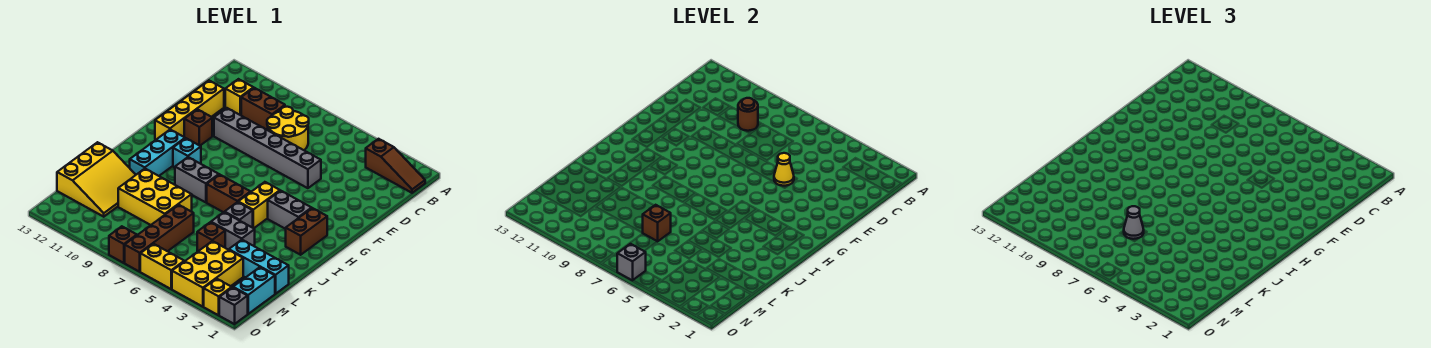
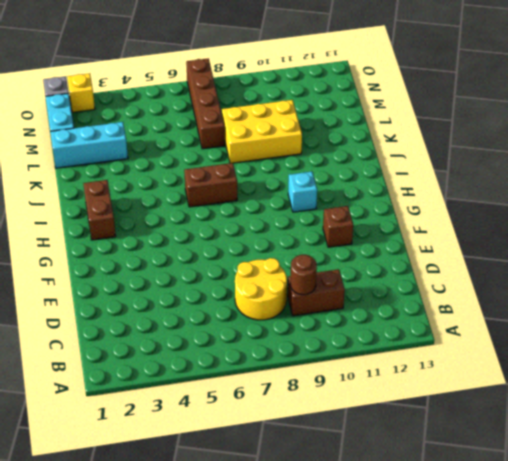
none -> brown 1x3 slope [366,139,425,193]
none -> yellow 1x1 brick [225,79,253,115]
none -> yellow 1x4 brick [155,81,224,140]
none -> grey 1x6 brick [214,108,321,188]

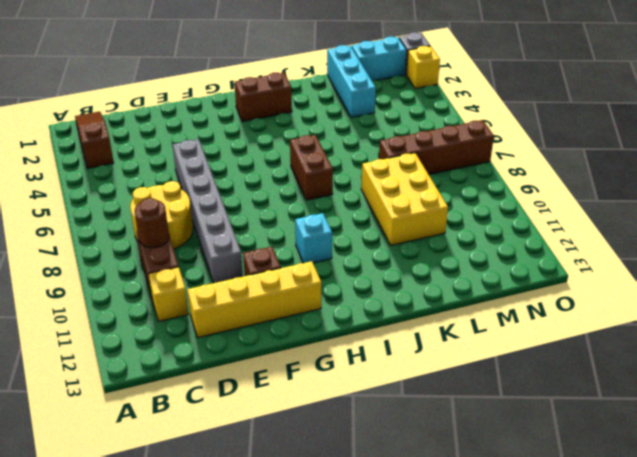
none -> grey 1x2 brick [268,191,312,229]
none -> yellow 1x2 brick [239,182,280,228]
none -> cyan 1x3 brick [130,130,185,176]
none -> grey 1x2 brick [175,157,219,202]

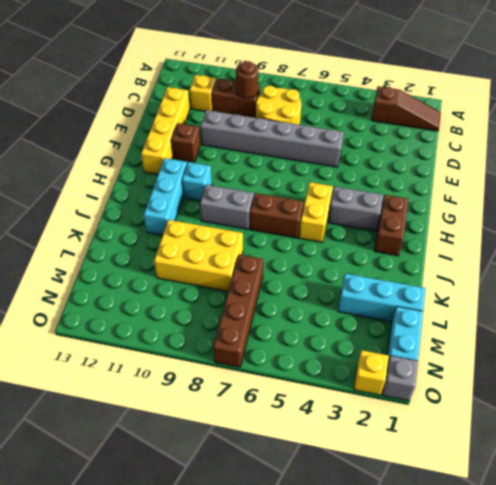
none -> grey 1x1 brick [225,202,253,228]
none -> grey 1x2 brick [211,212,255,250]
none -> yellow 3x3 slope [57,142,136,217]
none -> brown 1x1 brick [197,222,225,251]

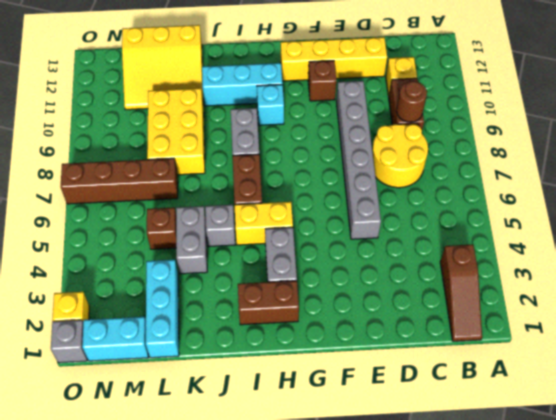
none -> yellow 2x3 brick [172,241,243,307]
none -> yellow 1x2 brick [140,244,184,289]
none -> brown 1x1 brick [109,226,137,263]
none -> yellow 1x1 cone [774,153,794,186]

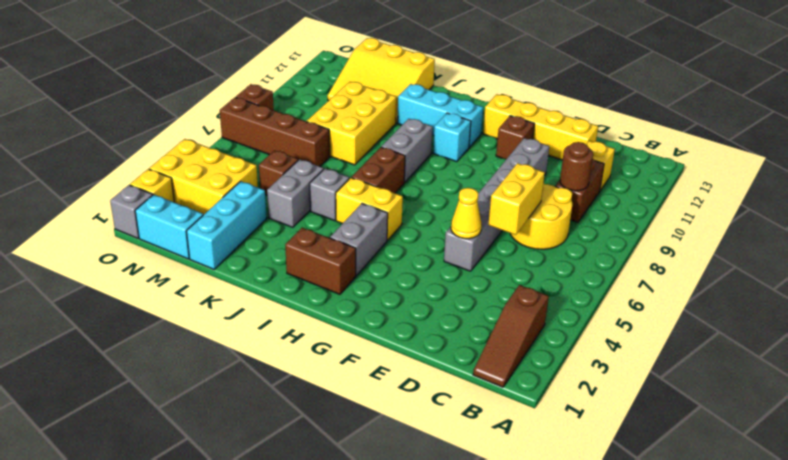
yellow 1x2 brick [488,163,545,235] -> yellow 1x2 brick moved to [140,244,184,289]
none -> brown 1x1 brick [643,205,671,242]
none -> grey 1x1 brick [617,244,646,280]
none -> grey 1x1 cone [1124,206,1144,239]

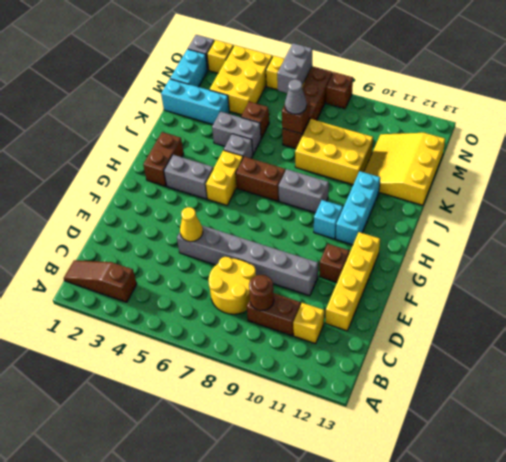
grey 1x2 brick [277,43,312,93] -> grey 1x1 brick [617,244,646,280]

